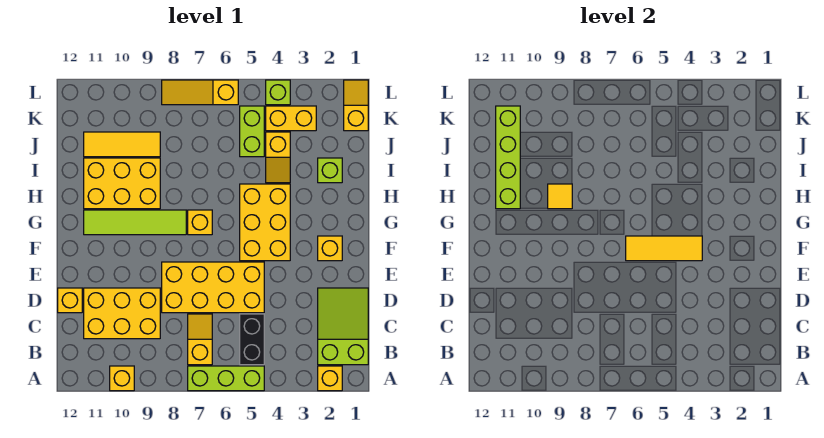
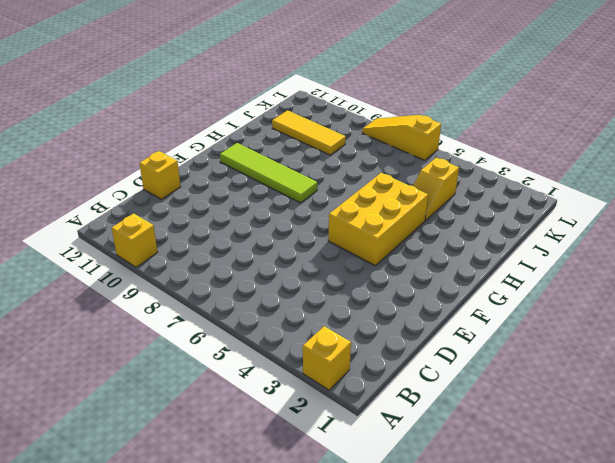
none -> lime 1x3 brick [188,366,264,391]
none -> lime 2x3 slope [318,288,368,365]
none -> black 1x2 brick [240,314,264,365]

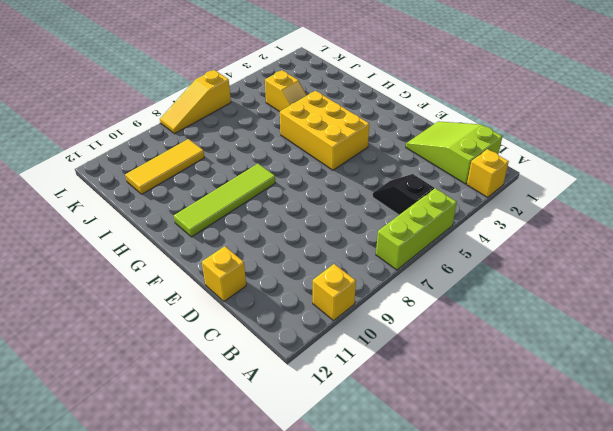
black 1x2 slope [373,174,434,215] -> black 1x2 brick [240,314,264,365]
none -> yellow 1x2 slope [188,314,212,365]
none -> yellow 2x3 brick [84,288,160,339]
none -> yellow 2x4 brick [162,262,264,313]

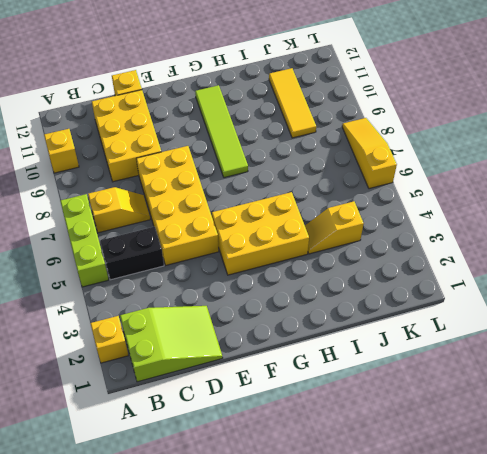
none -> yellow 1x1 brick [318,236,342,261]
none -> yellow 1x1 brick [188,210,212,235]
none -> yellow 2x3 brick [84,158,160,209]

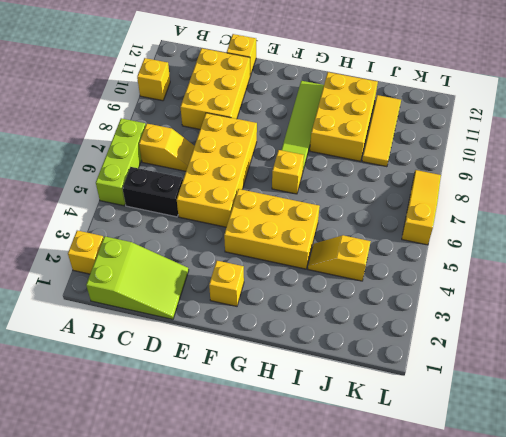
none -> lime 1x1 brick [318,158,342,183]
none -> lime 1x2 brick [240,106,264,157]
none -> yellow 1x2 slope [344,80,368,131]

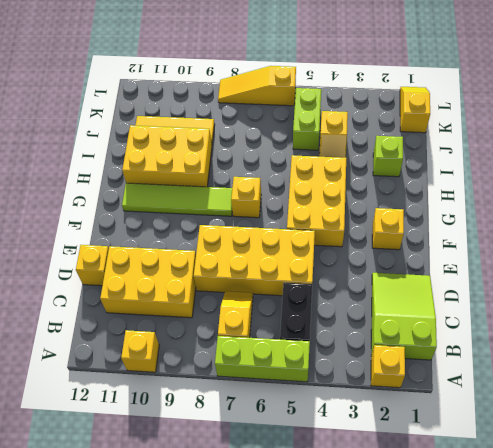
none -> yellow 1x2 brick [266,106,316,131]
none -> lime 1x1 brick [266,80,290,105]
none -> yellow 1x3 tile [626,236,702,261]

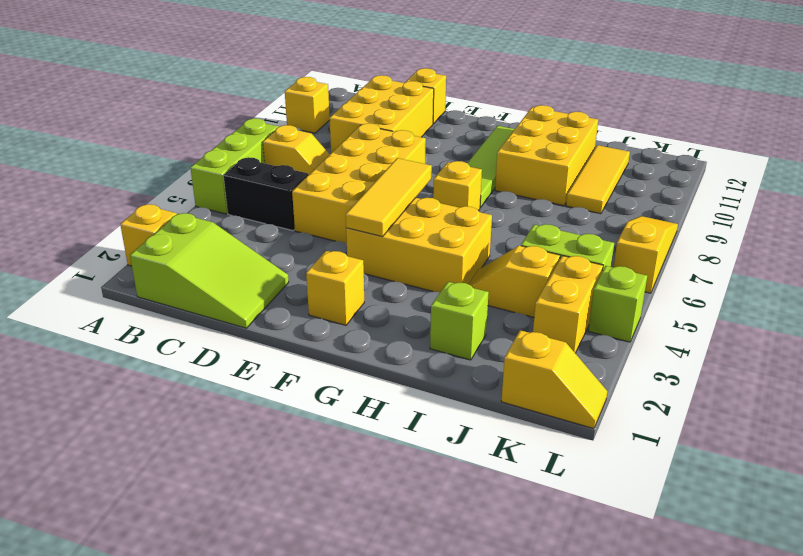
none -> yellow 1x1 tile [548,184,572,209]
none -> lime 1x4 brick [496,106,520,209]

